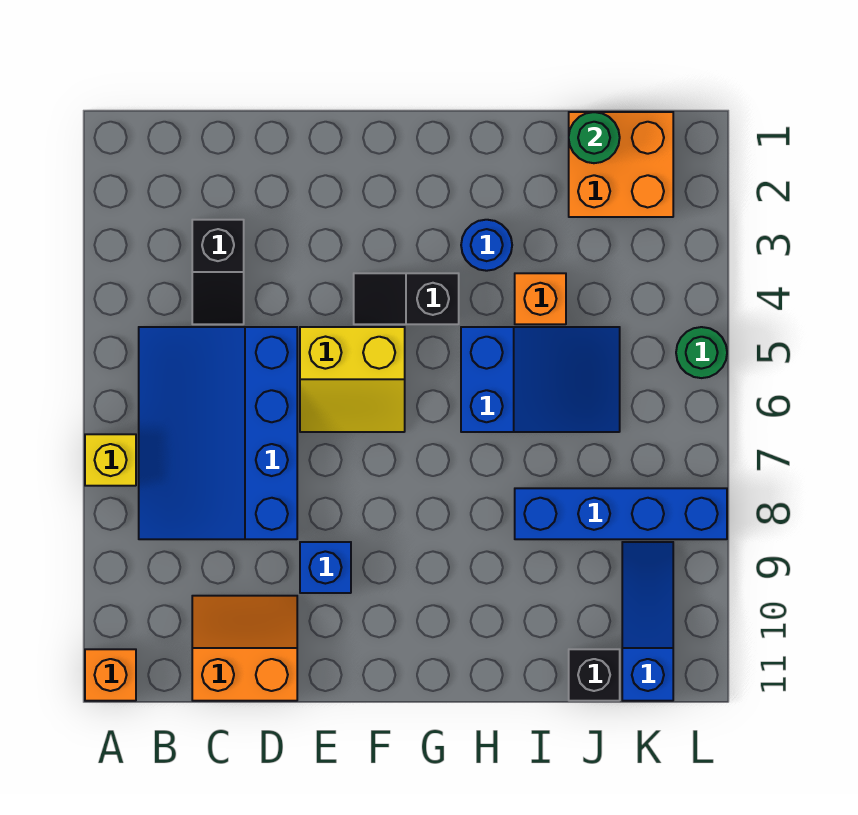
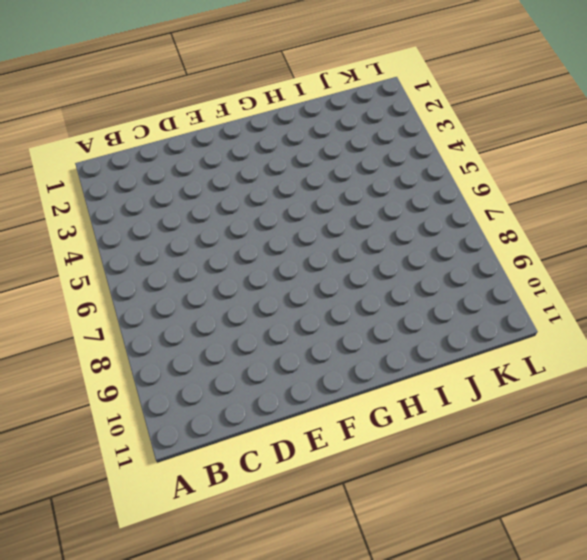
none -> yellow 1x1 brick [85,434,136,486]
none -> orange 1x1 brick [85,649,136,701]
none -> blue 3x4 slope [139,327,297,539]

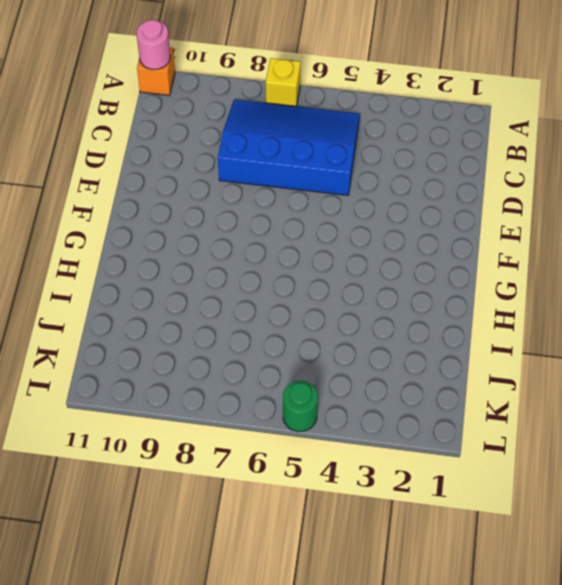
pink 1x1 round brick [137,20,170,69] -> none
none -> black 1x2 slope [192,220,244,324]
none -> orange 2x2 slope [192,596,297,701]
none -> yellow 2x2 slope [300,327,405,432]

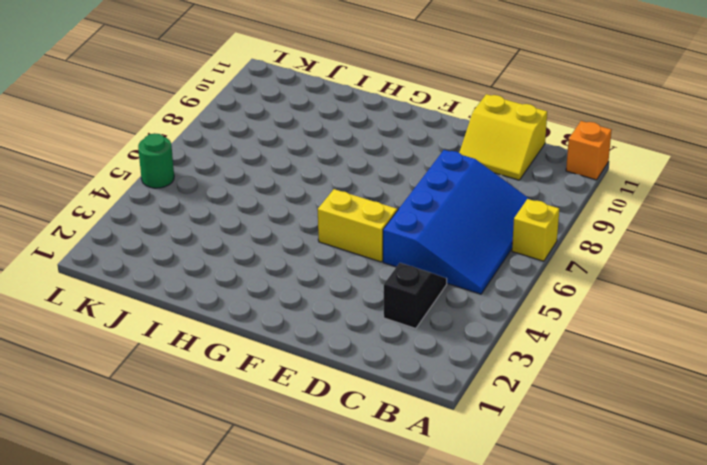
yellow 2x2 slope [459,94,547,180] -> orange 2x2 slope [192,596,297,701]
none -> blue 1x1 brick [300,542,351,593]
none -> black 1x2 slope [354,273,459,324]
none -> blue 1x1 round brick [461,220,512,271]

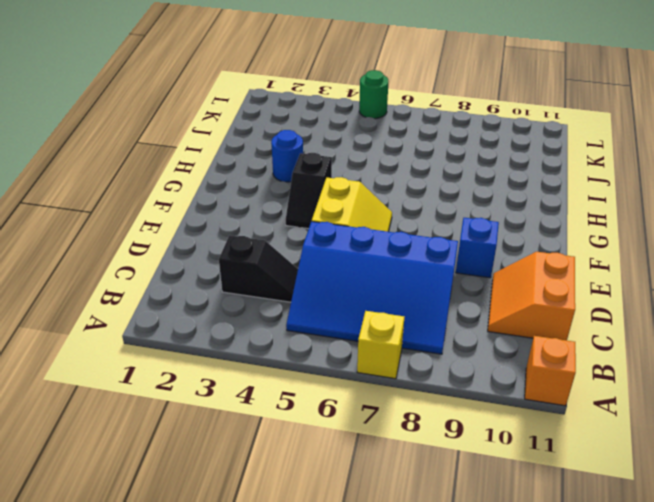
none -> blue 2x3 slope [461,327,620,432]
none -> orange 1x1 brick [515,273,566,324]
none -> blue 1x4 brick [515,488,727,539]

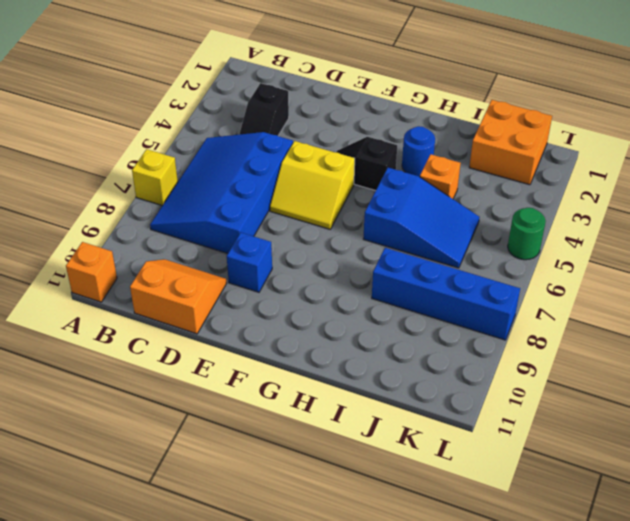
none -> black 1x1 brick [569,649,620,701]
none -> blue 1x3 slope [622,542,673,701]
none -> green 1x1 round brick [569,112,620,163]

